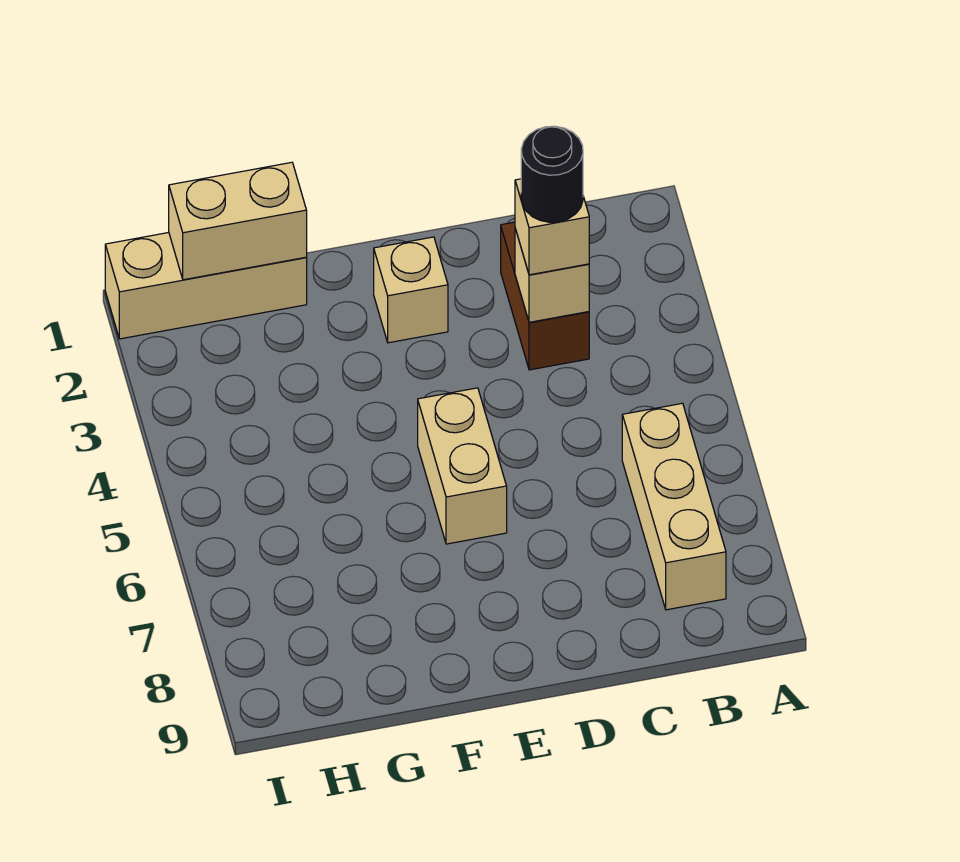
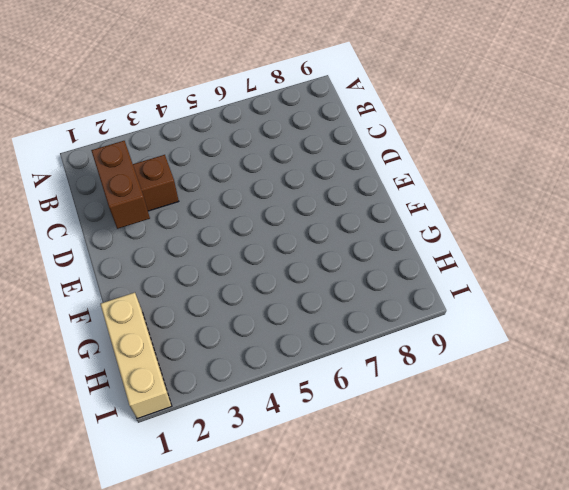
brown 1x2 brick [91,141,150,229] -> none
none -> tan 1x3 brick [622,403,726,610]
none -> tan 1x1 brick [374,237,448,343]

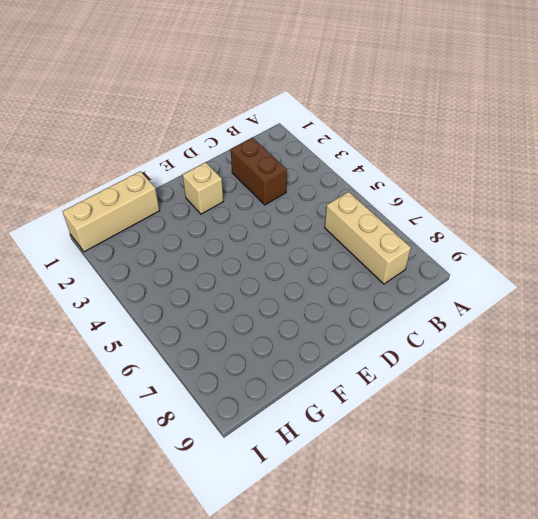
none -> tan 1x2 brick [418,388,507,544]
none -> tan 1x1 brick [515,229,589,322]

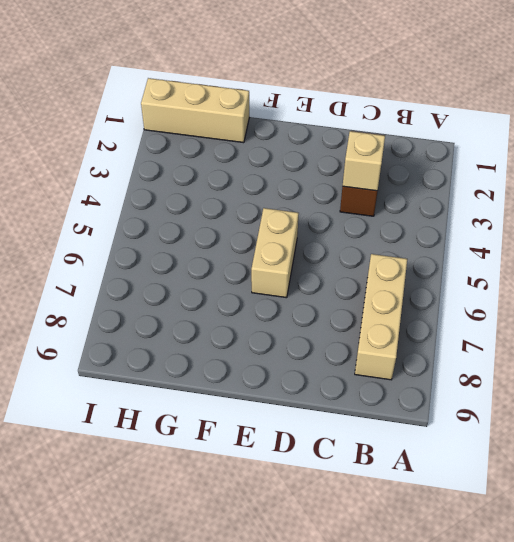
none -> tan 1x1 brick [374,237,448,343]
none -> tan 1x2 brick [169,162,307,280]

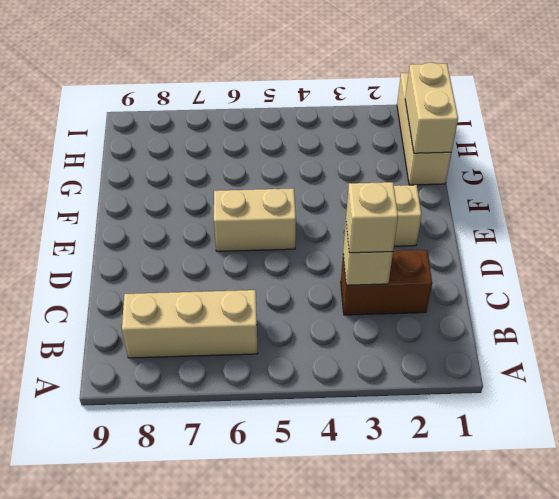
none -> black 1x1 round brick [521,126,583,222]

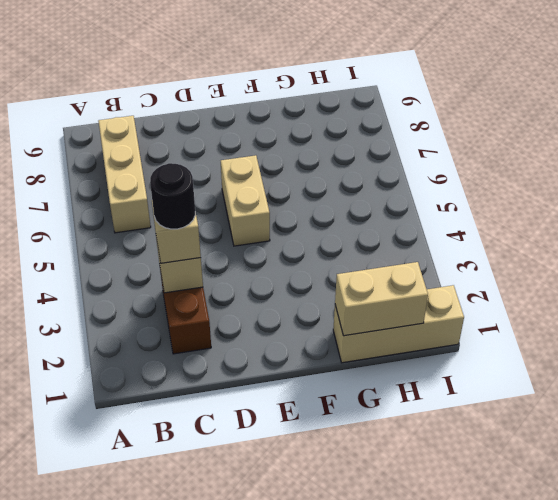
none -> tan 1x1 brick [374,237,448,343]

